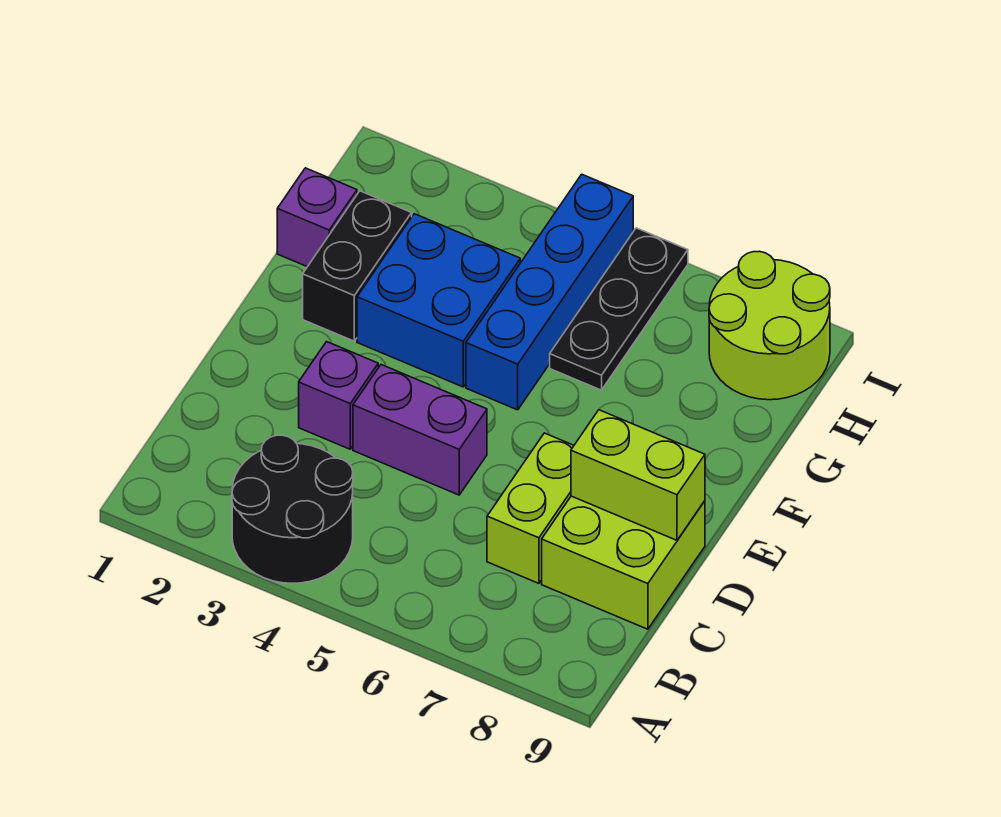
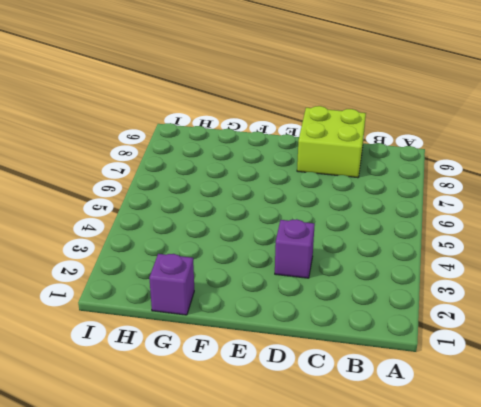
none -> black 2x2 round brick [232,435,353,583]
none -> lime 1x2 brick [487,433,574,583]
none -> purple 1x2 brick [353,365,487,495]

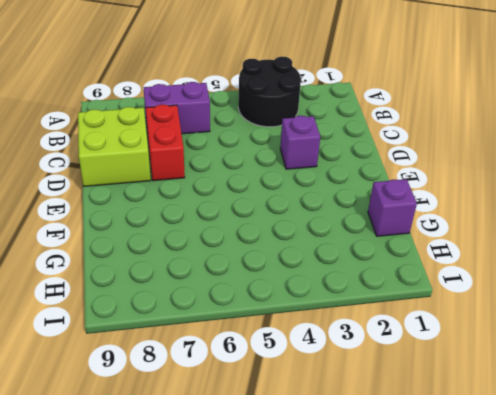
purple 1x2 brick [144,82,210,134] -> purple 1x2 brick moved to [353,365,487,495]
red 1x2 brick [146,104,185,181] -> lime 1x2 brick [487,433,574,583]
none -> black 1x2 brick [303,191,412,341]
none -> blue 2x2 brick [357,214,520,387]
none -> blue 1x4 brick [466,174,633,410]

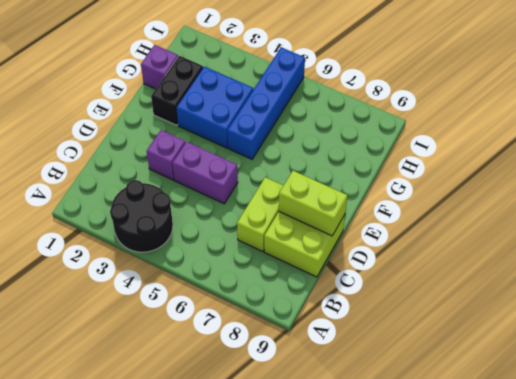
none -> black 1x3 plate [550,228,688,390]
none -> lime 2x2 round brick [709,251,830,400]

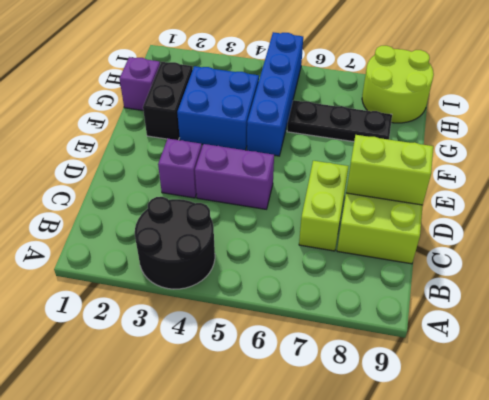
black 1x3 plate [287,100,392,142] -> black 1x3 plate turned to [550,228,688,390]

